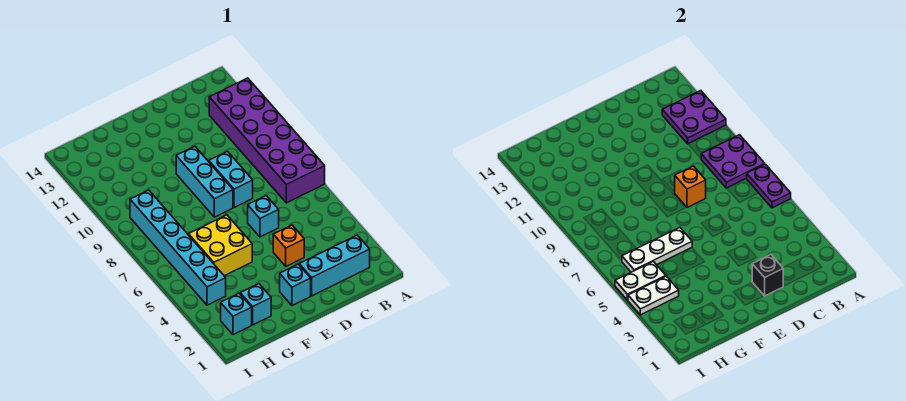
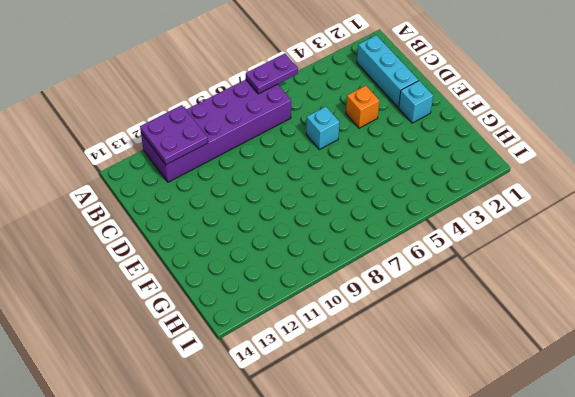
none -> cyan 1x2 brick [209,151,253,207]
none -> cyan 1x3 brick [176,146,233,217]
none -> yellow 2x2 brick [189,215,252,276]

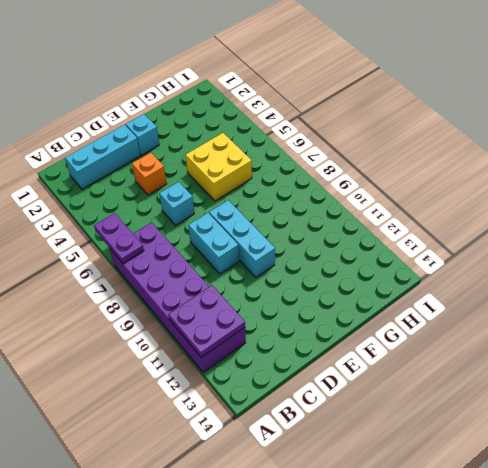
none -> cyan 1x1 brick [240,284,271,325]
none -> cyan 1x1 brick [221,293,252,335]
none -> cyan 1x6 brick [130,190,226,305]

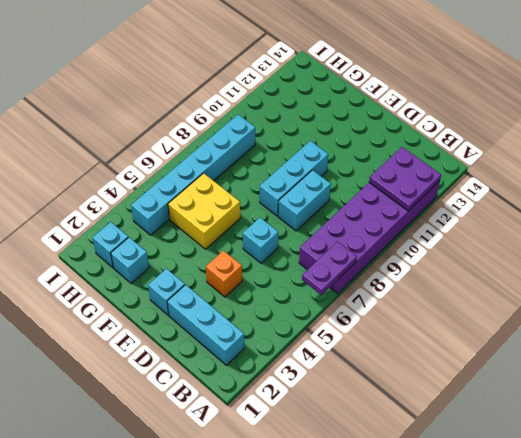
none -> purple 2x2 plate [701,135,765,188]
none -> black 1x1 brick [752,255,783,296]
none -> orange 1x1 brick [675,166,706,207]

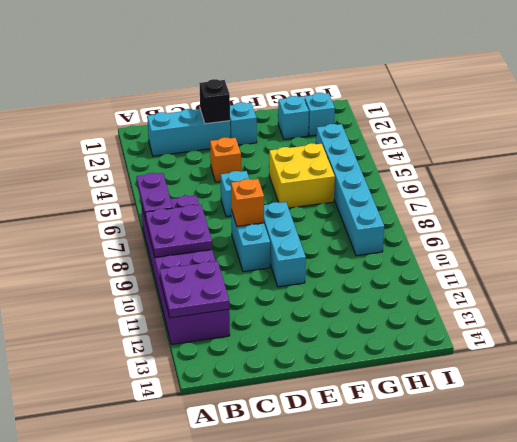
none -> white 1x3 plate [622,228,692,272]
none -> white 1x2 plate [628,276,679,315]
none -> white 1x2 plate [615,262,666,300]

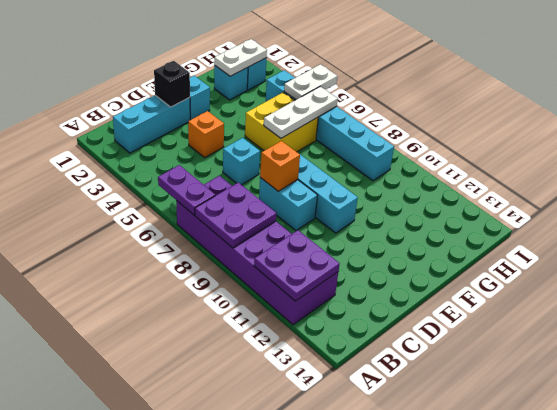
white 1x2 plate [214,39,267,76] -> white 1x2 plate moved to [628,276,679,315]

